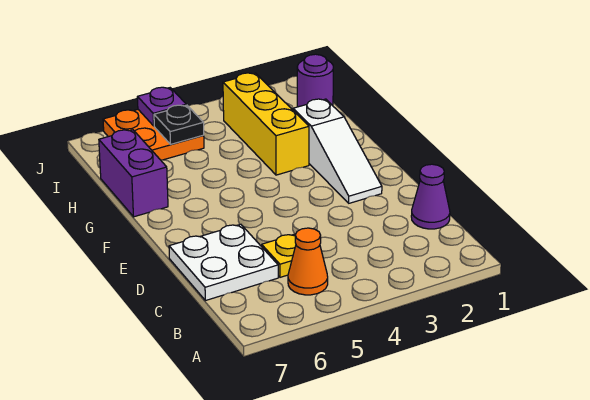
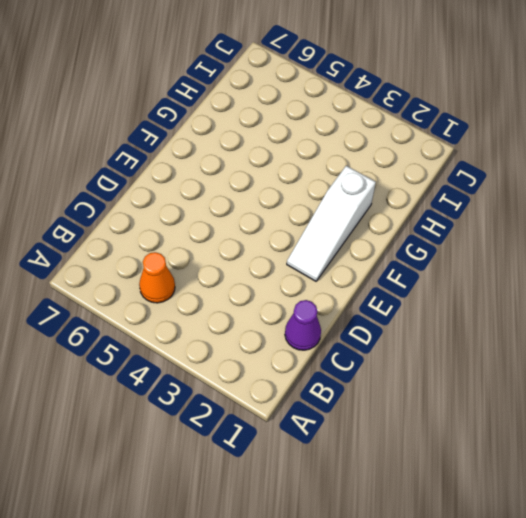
none -> yellow 1x1 plate [262,234,296,277]
none -> white 2x2 plate [169,224,278,301]

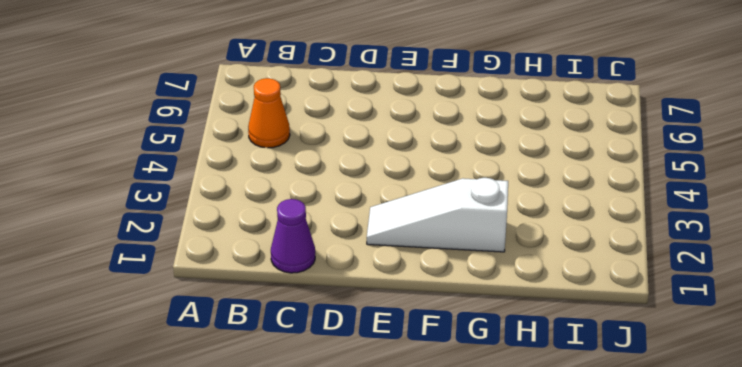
none -> yellow 1x1 plate [262,234,296,277]
none -> white 2x2 plate [169,224,278,301]

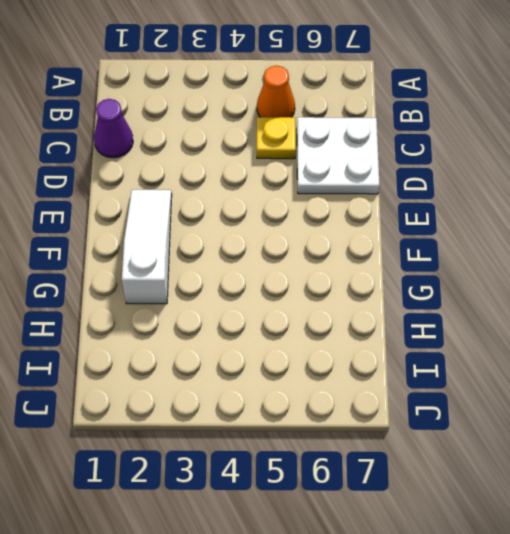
none -> yellow 1x3 brick [223,73,309,175]
none -> purple 1x2 brick [99,130,168,217]

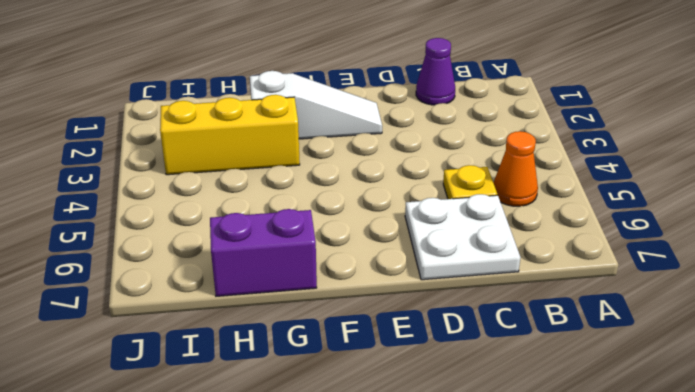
none -> purple 1x1 round brick [297,54,333,107]
none -> orange 2x2 plate [103,110,204,160]

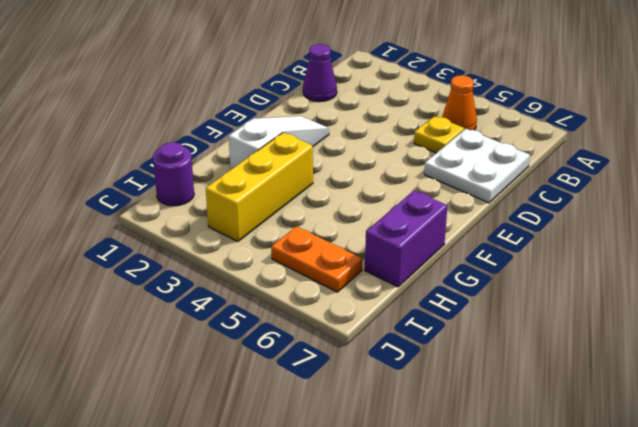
orange 1x2 plate [271,226,362,292] -> orange 2x2 plate [103,110,204,160]
none -> black 1x1 plate [154,105,204,144]
none -> purple 1x1 plate [137,87,186,126]

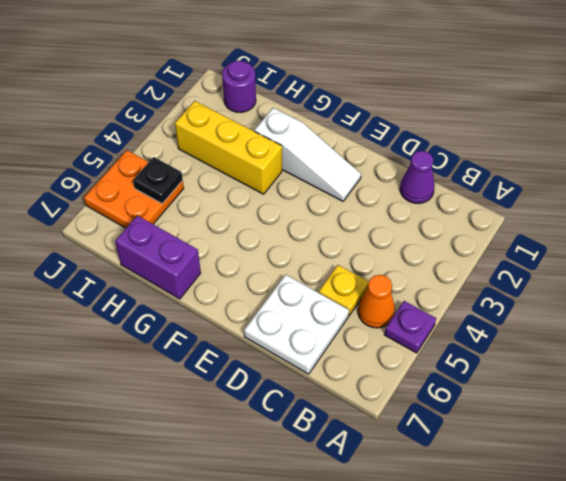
purple 1x1 plate [384,301,436,353] -> purple 1x1 plate moved to [137,87,186,126]

